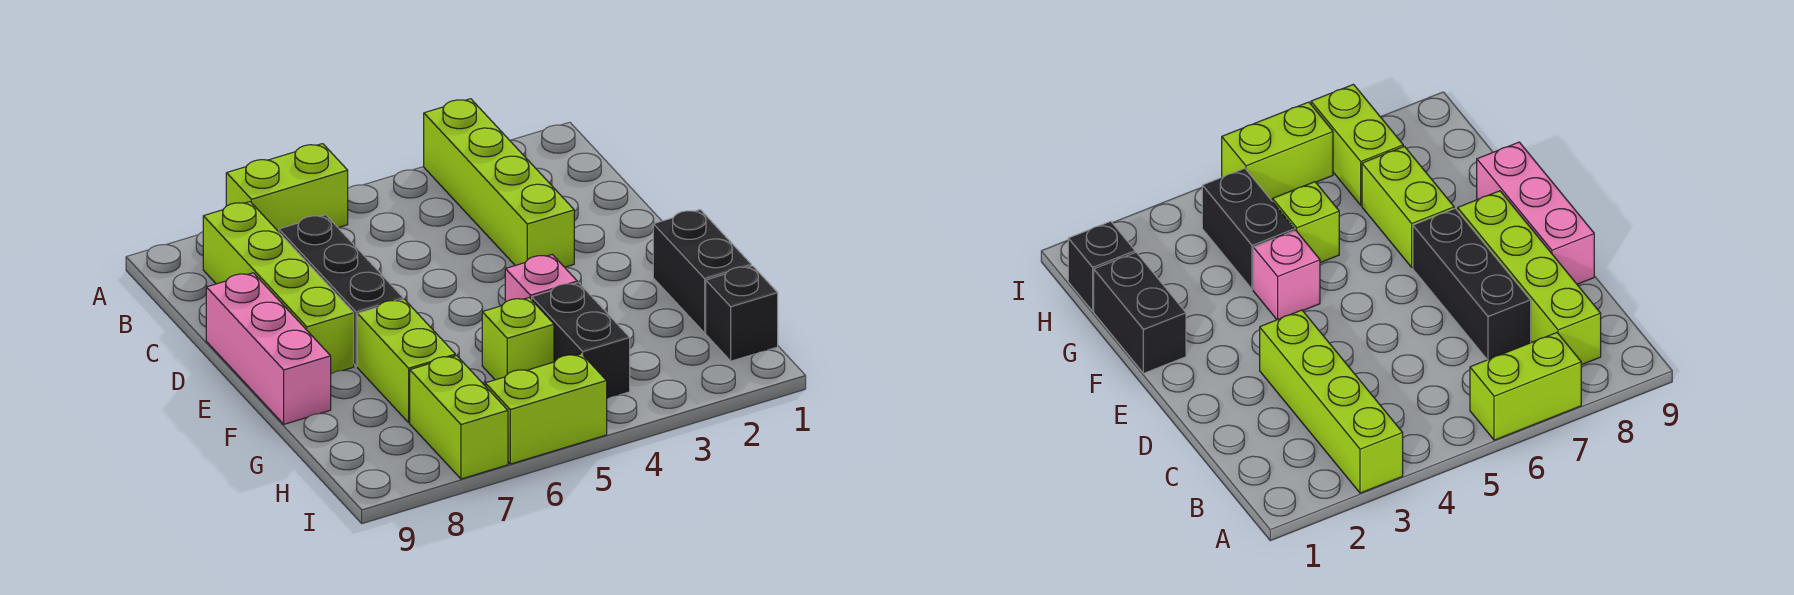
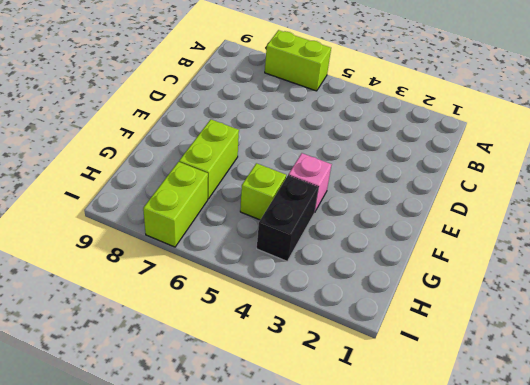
none -> lime 1x4 brick [424,99,574,267]
none -> lime 1x4 brick [203,202,354,374]
none -> black 1x3 brick [279,215,403,366]

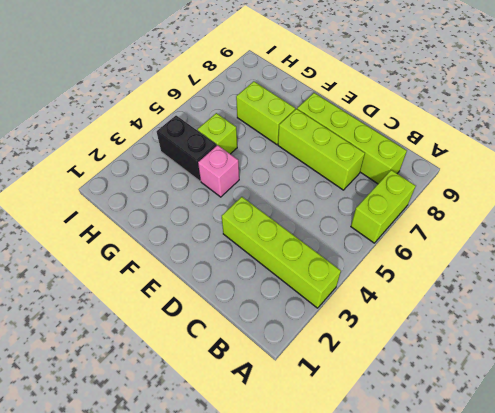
lime 1x3 brick [278,109,365,190] -> black 1x3 brick [279,215,403,366]
none -> pink 1x3 brick [206,273,331,424]
none -> black 1x2 brick [653,210,751,333]
none -> black 1x1 brick [706,266,778,361]

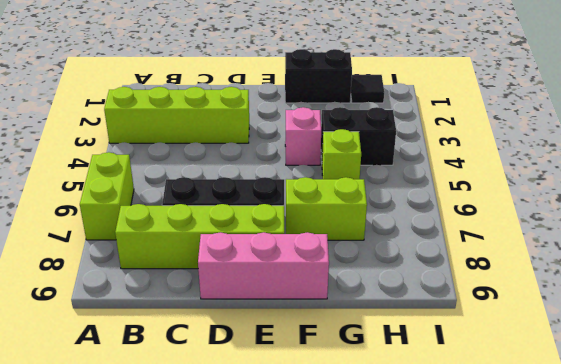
black 1x1 tile [351,75,384,103] -> black 1x1 brick [706,266,778,361]
none -> lime 1x2 brick [410,356,508,479]
none -> lime 1x2 brick [485,354,607,464]

